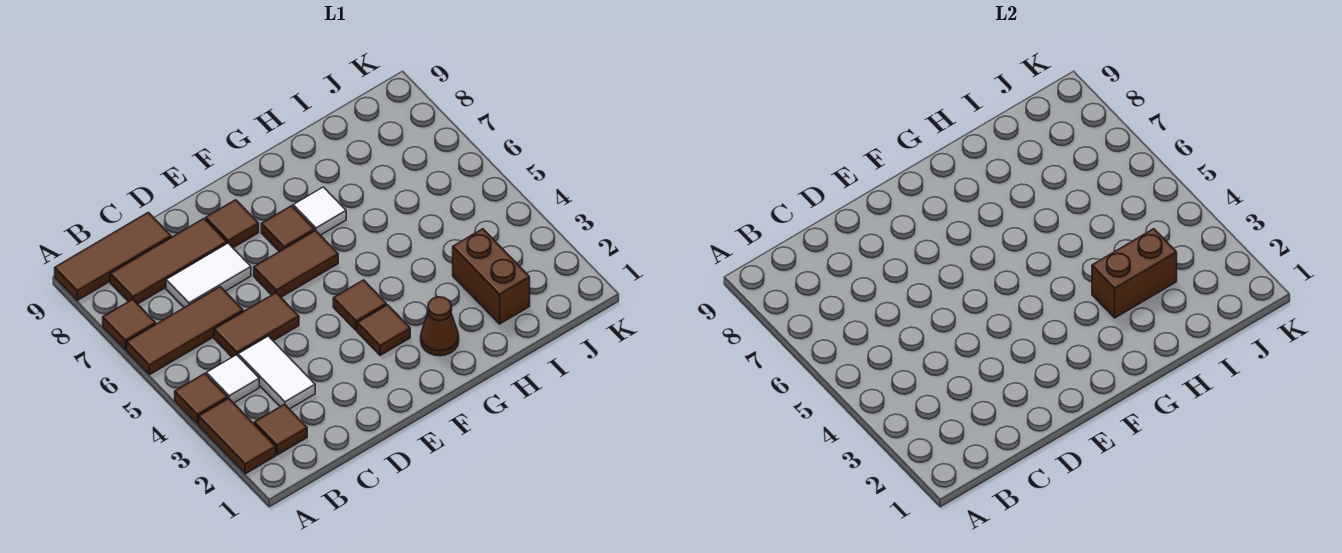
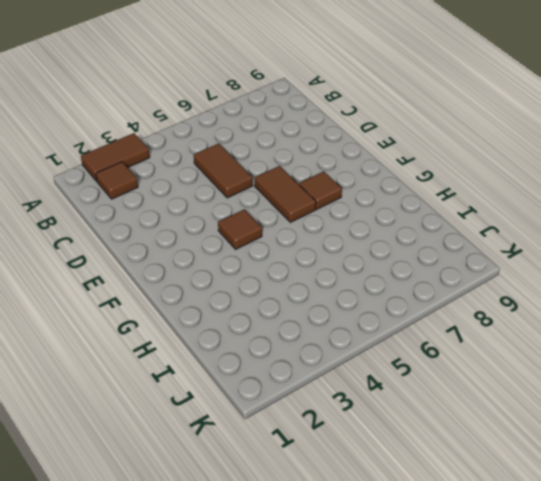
none -> brown 1x1 tile [175,374,228,424]
none -> brown 1x3 tile [127,287,243,375]
none -> brown 1x1 tile [103,299,156,350]

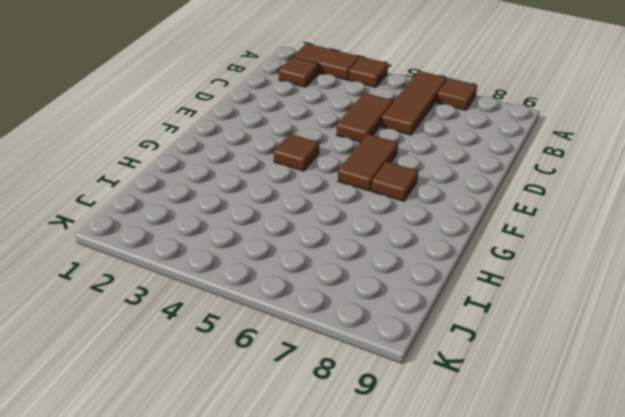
none -> brown 1x3 tile [55,212,171,300]
none -> white 1x1 tile [206,355,259,403]
none -> brown 1x3 tile [110,219,227,304]

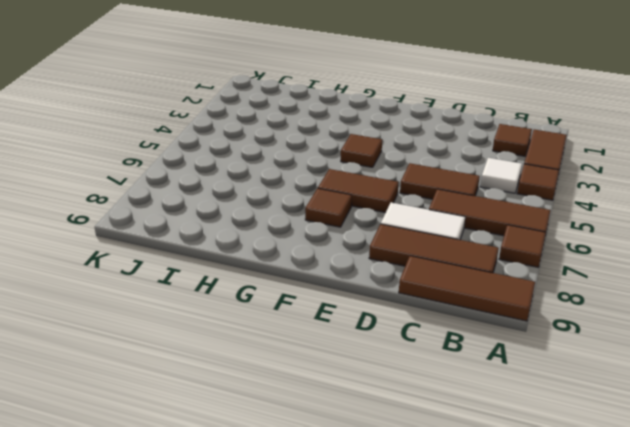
none -> white 1x2 tile [238,336,315,409]
none -> brown 1x1 tile [206,200,259,248]
none -> brown 1x1 tile [357,305,410,355]

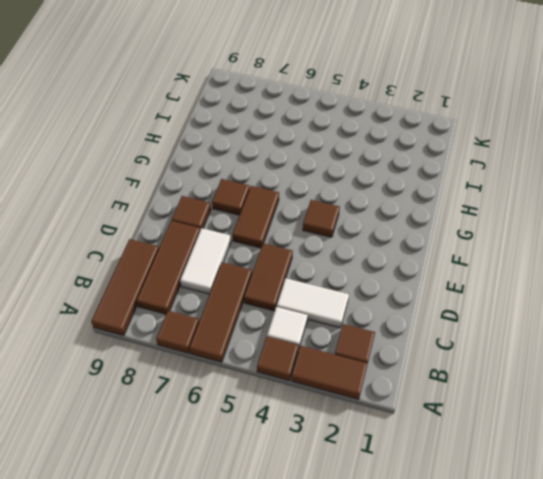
none -> brown 1x1 tile [357,305,410,355]
none -> brown 1x1 cone [421,297,459,356]
none -> white 1x1 tile [293,187,346,235]

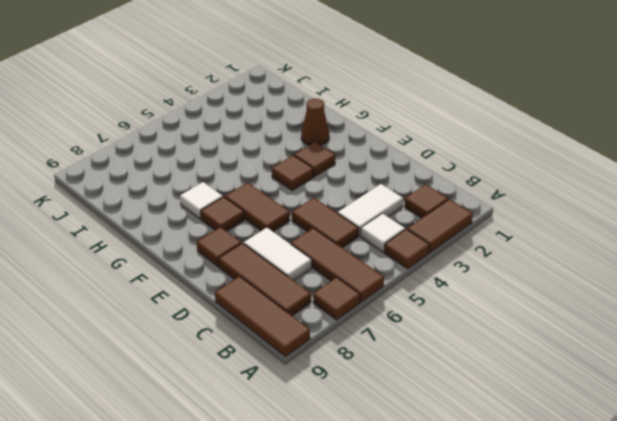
none -> brown 1x2 brick [453,229,530,324]
none -> brown 1x2 brick [1092,229,1177,318]

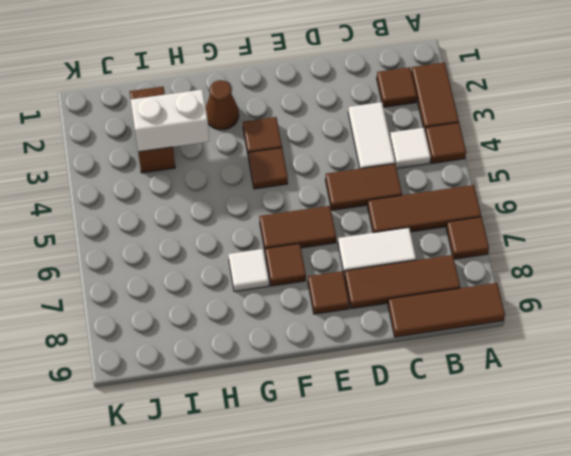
white 1x2 brick [131,90,209,152] -> brown 1x2 brick [1092,229,1177,318]

